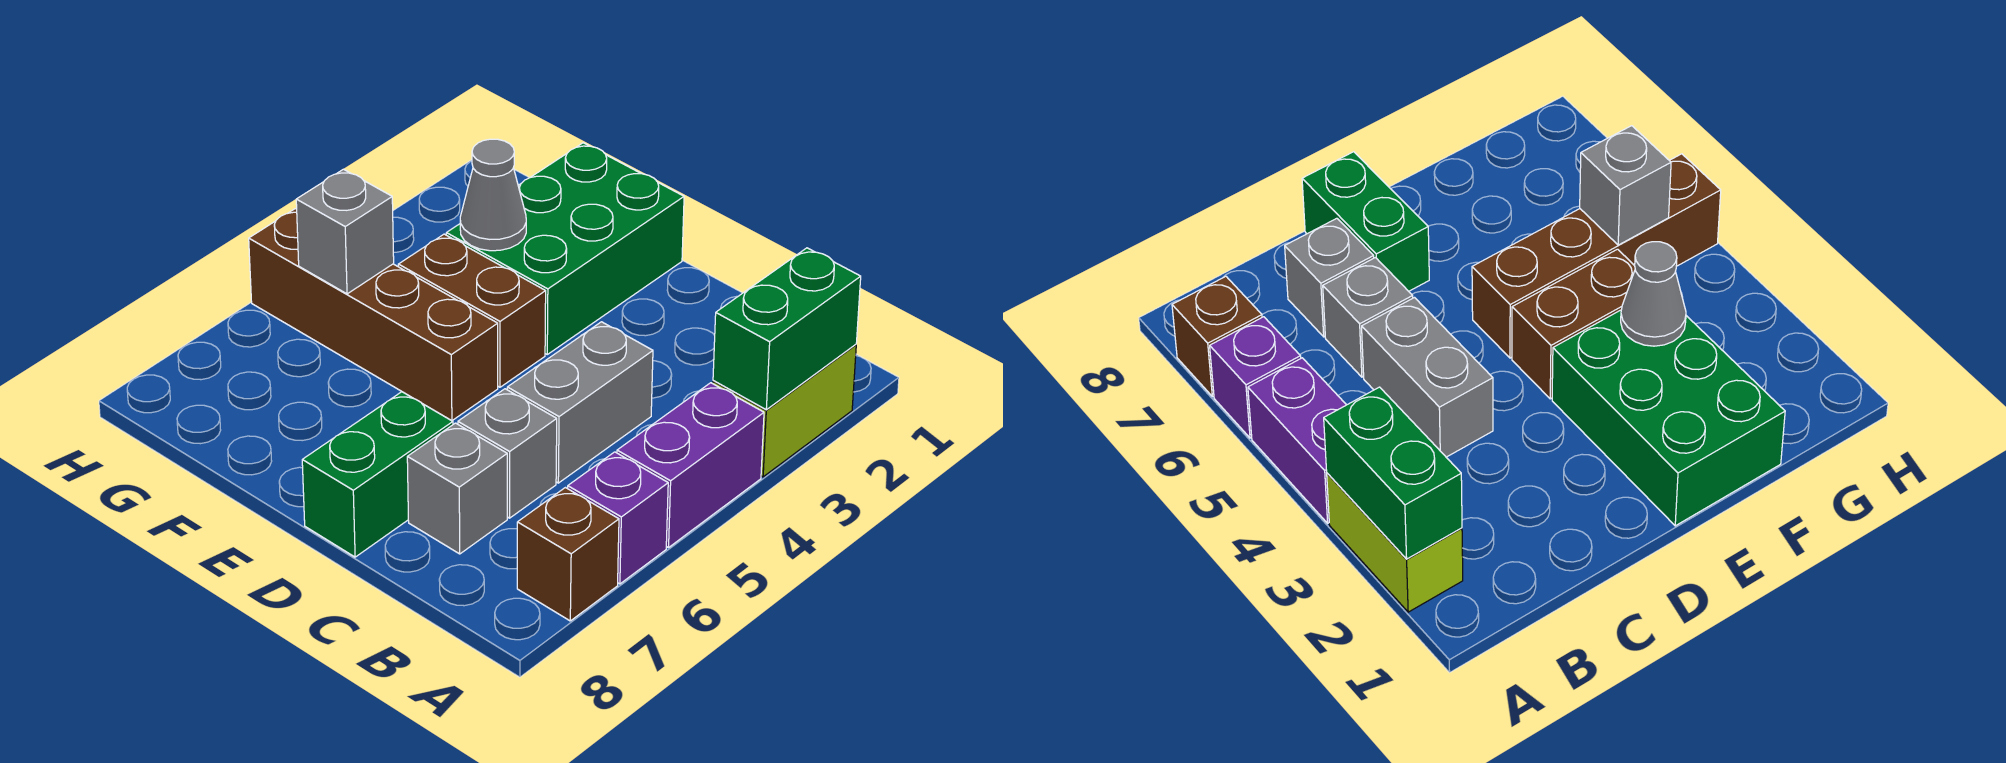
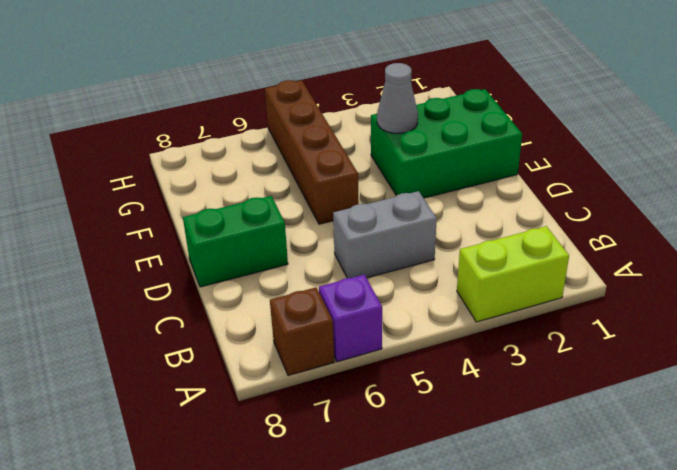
none -> purple 1x2 brick [617,383,764,548]
none -> grey 1x1 brick [458,389,557,518]
none -> grey 1x1 brick [407,423,507,554]

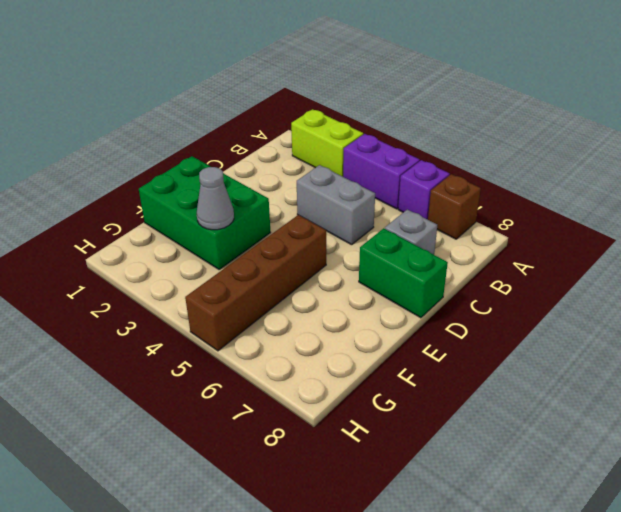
none -> grey 1x1 brick [458,389,557,518]
none -> brown 1x2 brick [398,234,546,387]
none -> green 1x2 brick [713,248,861,410]

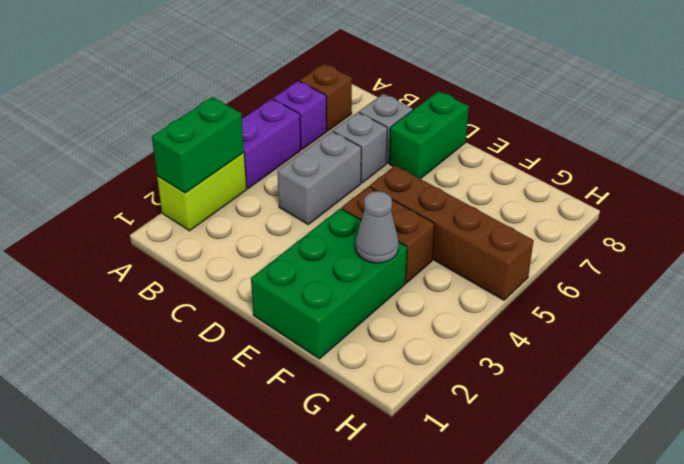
none -> grey 1x1 brick [296,169,394,294]

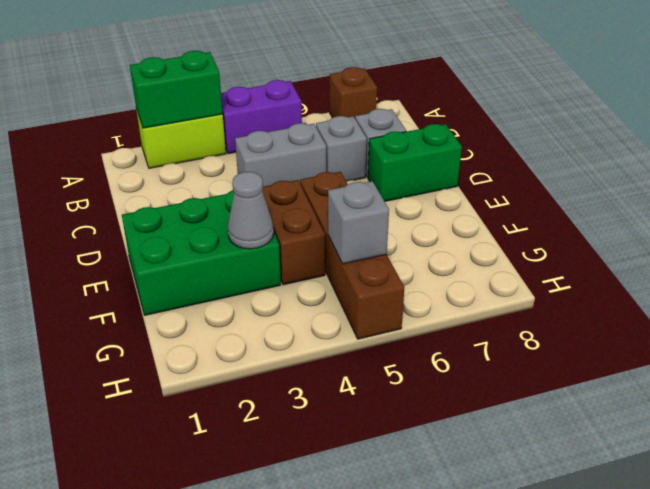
none -> purple 1x1 brick [568,452,668,584]

